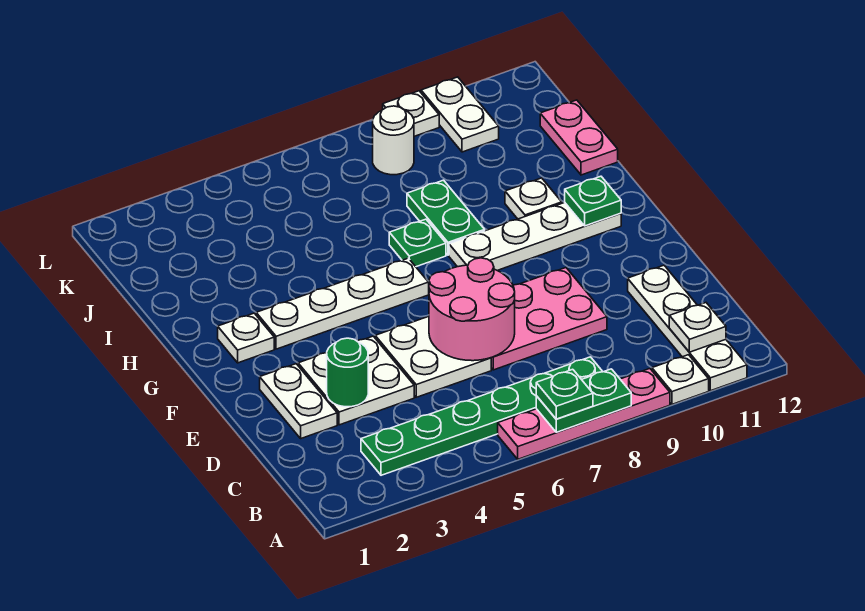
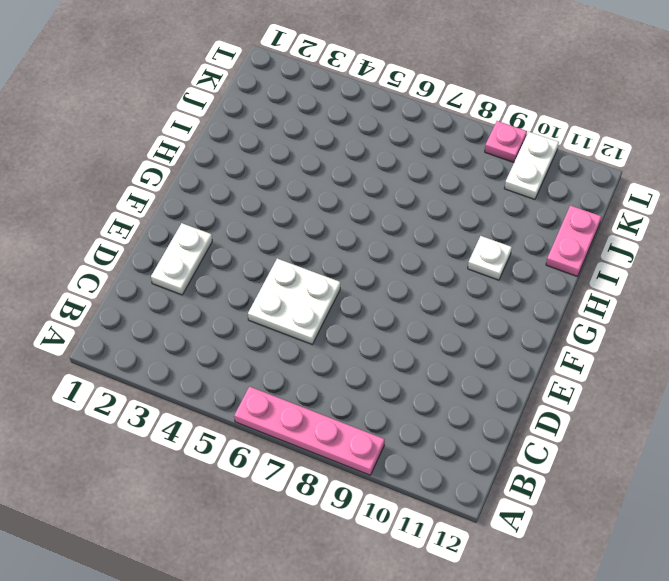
pink 1x1 plate [485,121,527,162] -> white 1x1 plate [383,91,439,136]
none -> white 1x1 plate [652,355,709,404]
none -> white 1x4 plate [628,265,747,391]
none -> green 1x6 plate [361,357,603,475]

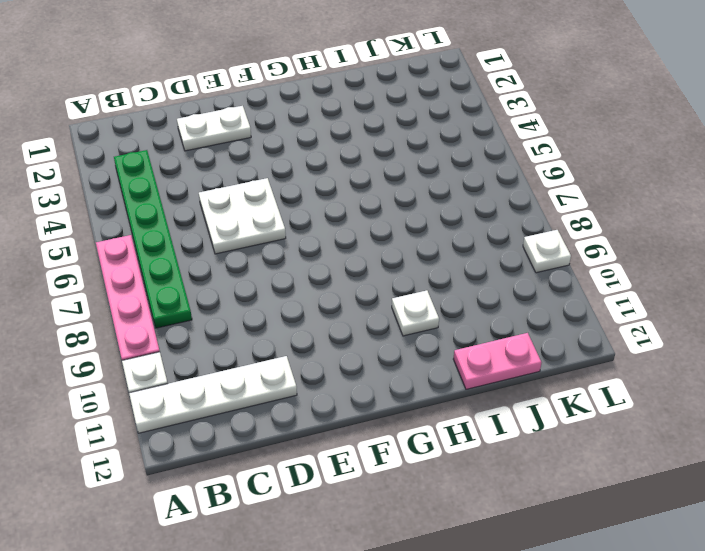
none -> white 2x2 plate [298,336,414,425]
none -> pink 2x3 plate [491,268,607,370]
none -> white 1x1 plate [218,313,274,363]

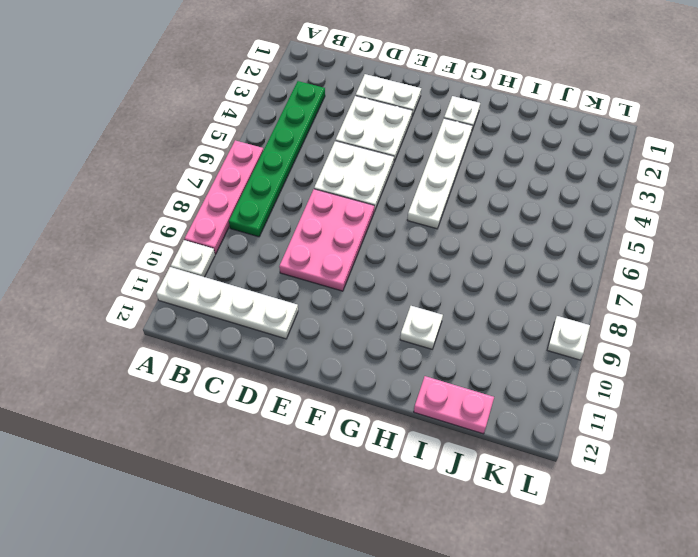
none -> white 1x4 plate [449,202,621,271]
none -> green 1x1 plate [389,219,446,267]
none -> green 1x2 plate [407,180,485,255]

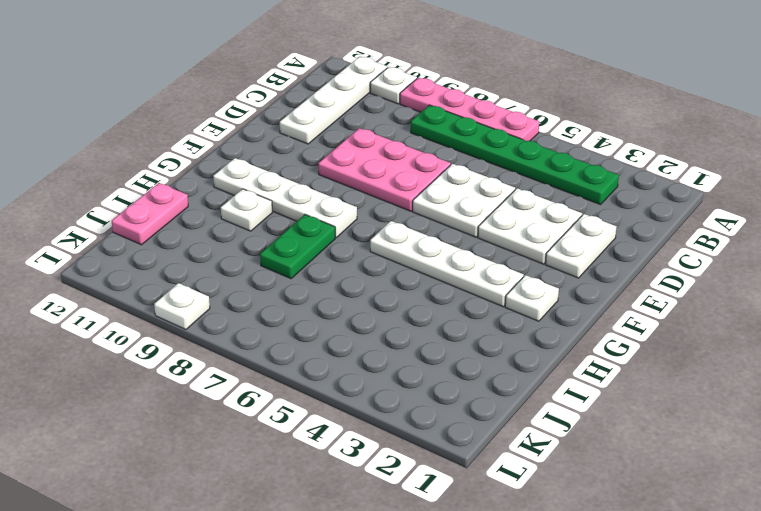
none -> green 1x1 plate [389,219,446,267]
none -> white 1x1 round brick [373,106,414,175]
none -> white 1x2 plate [421,77,499,152]

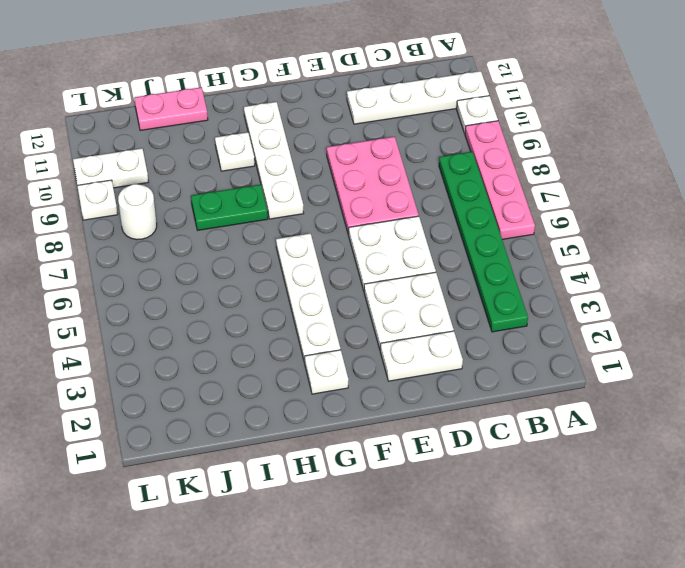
none -> green 1x1 plate [389,219,446,267]
none -> green 1x2 plate [536,369,631,432]
none -> white 1x1 plate [669,303,726,352]

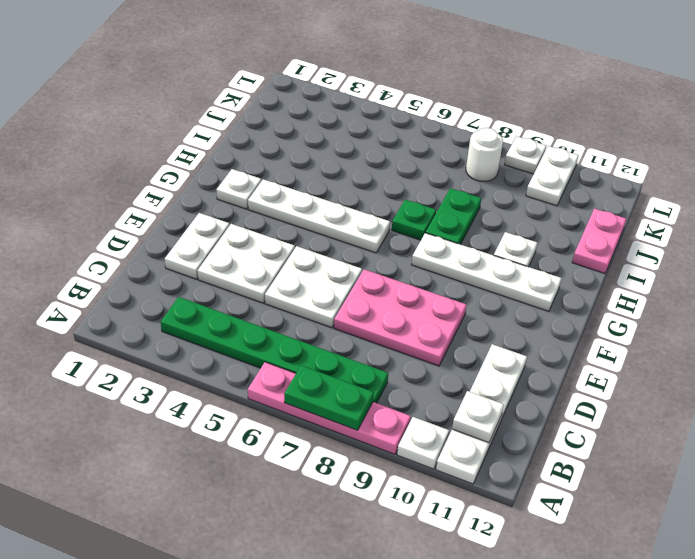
none -> green 1x1 round brick [327,338,368,407]
none -> pink 2x2 round brick [429,258,515,361]
none -> green 1x1 plate [565,176,621,226]

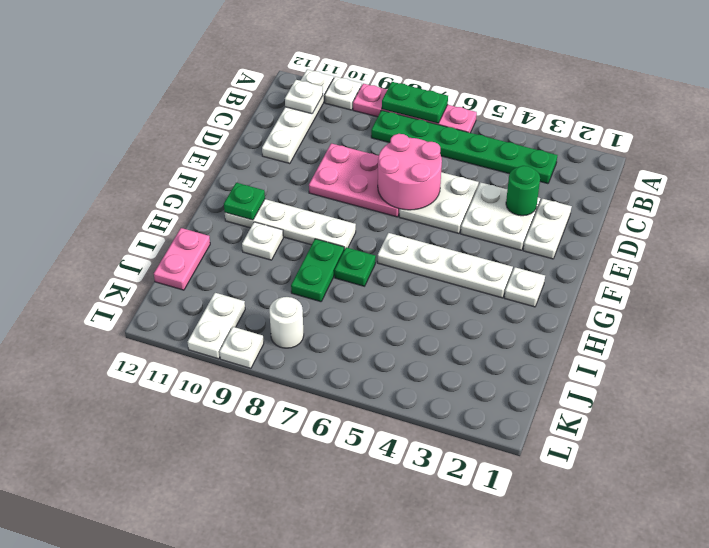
none -> green 1x1 plate [536,369,593,419]

